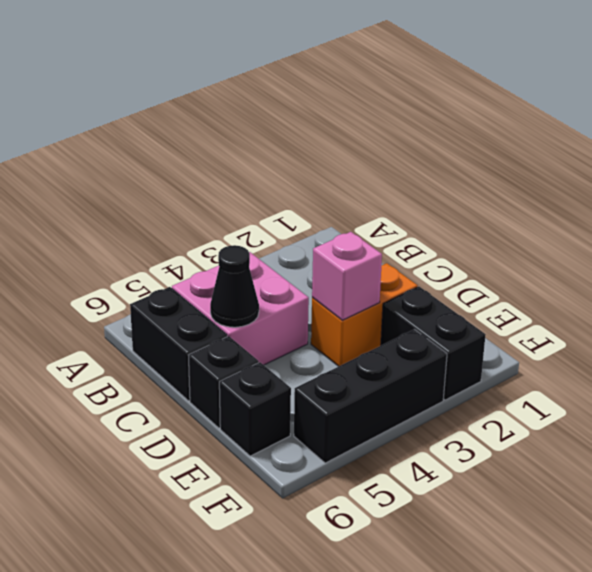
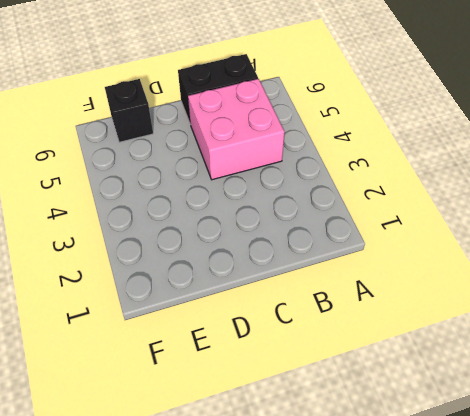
none -> orange 1x2 brick [311,263,418,366]
none -> black 1x1 brick [188,336,259,428]

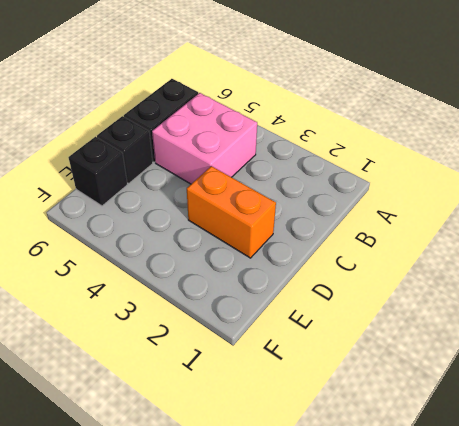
none -> black 1x2 brick [381,287,486,400]
none -> black 1x3 brick [294,329,447,463]

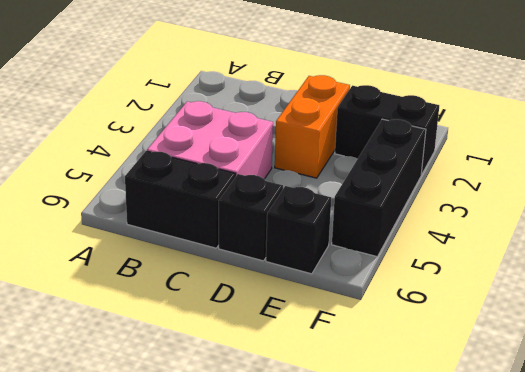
none -> black 1x1 cone [210,245,259,327]
none -> pink 1x1 brick [312,232,382,320]

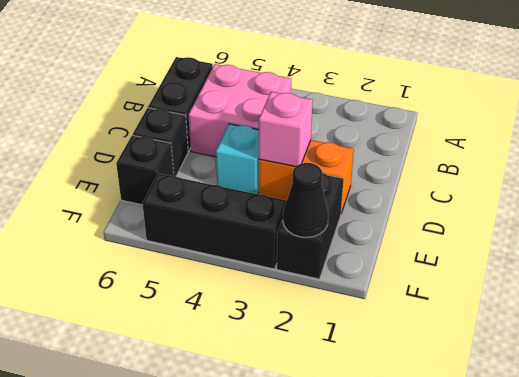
cyan 1x1 brick [216,124,259,194] -> none
black 1x1 cone [283,163,328,238] -> black 1x1 cone moved to [210,245,259,327]

